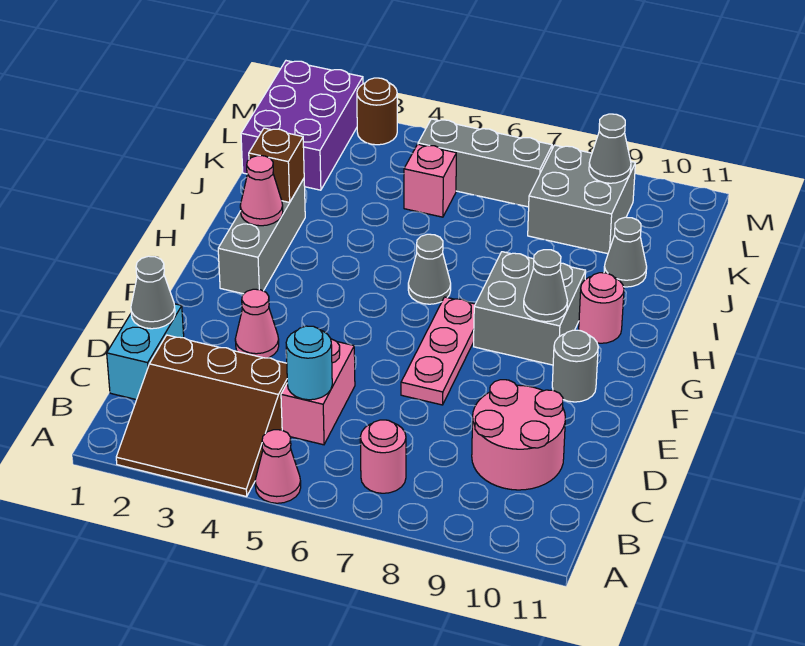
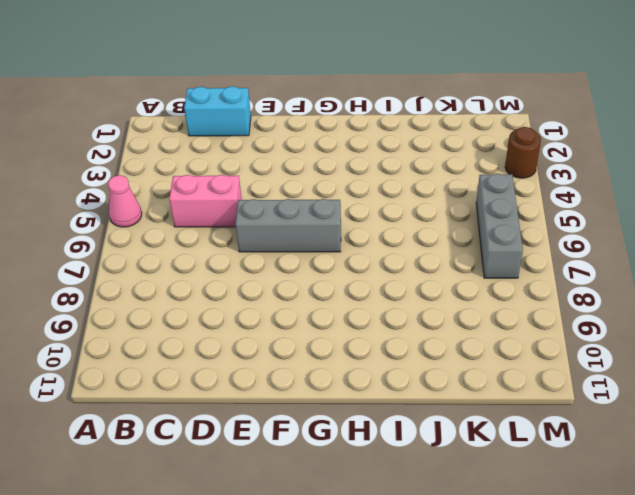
grey 1x3 brick [236,199,341,252] -> grey 1x3 brick moved to [218,179,305,294]
none -> brown 3x3 slope [116,335,287,497]
none -> pink 1x1 round brick [360,420,406,493]
none -> pink 2x2 round brick [472,380,565,490]

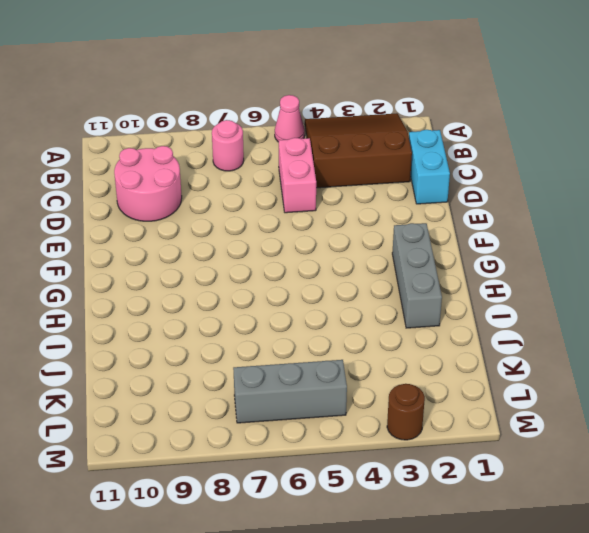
none -> pink 1x1 cone [235,289,279,358]
none -> pink 1x3 plate [401,297,475,405]
none -> grey 1x1 round brick [552,330,598,402]

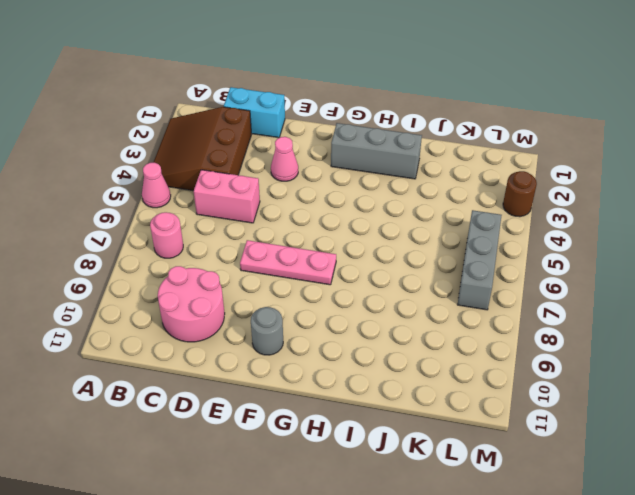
none -> grey 2x2 brick [474,252,586,365]
none -> grey 1x1 cone [408,234,451,304]
none -> pink 1x1 round brick [579,273,624,343]

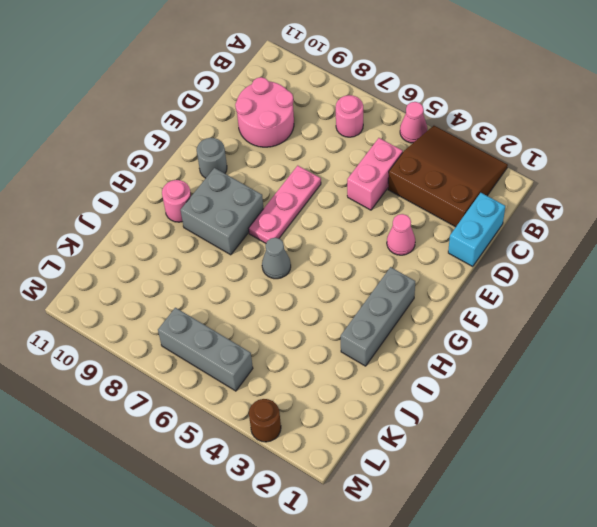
none -> grey 1x1 cone [604,217,647,287]
none -> purple 2x3 brick [241,61,363,190]
none -> pink 1x1 brick [404,144,456,217]

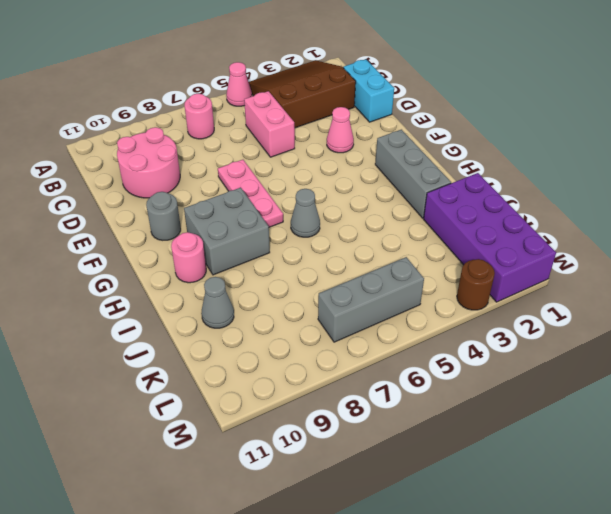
purple 2x4 brick [424,173,556,302] -> purple 2x3 brick [241,61,363,190]
none -> pink 1x1 brick [404,144,456,217]
none -> grey 2x2 brick [528,145,635,254]
none -> cyan 1x1 round brick [286,326,332,400]

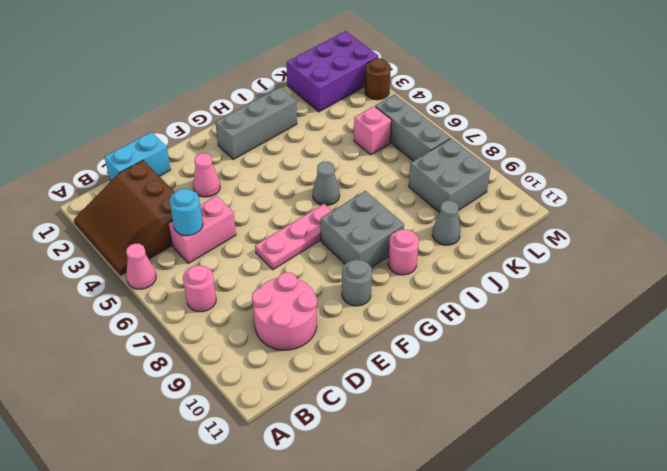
none -> grey 1x1 cone [131,256,175,329]
none -> grey 1x1 cone [524,250,568,322]
none -> pink 1x1 cone [240,156,283,226]

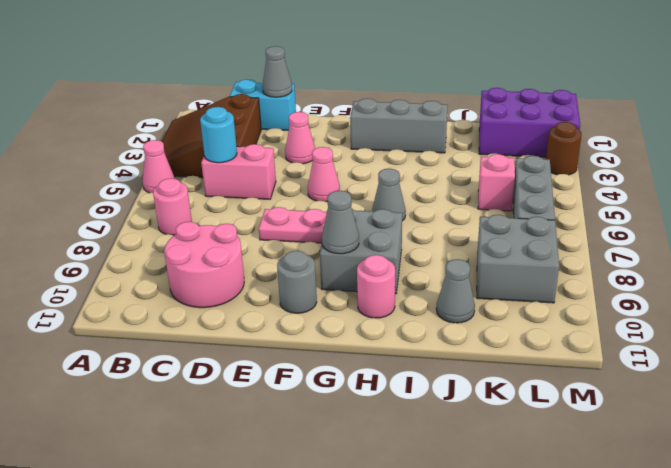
pink 1x1 cone [308,147,340,202] -> pink 1x1 cone moved to [240,156,283,226]
none -> brown 1x1 brick [249,128,304,202]
none -> grey 1x1 cone [589,114,631,183]

